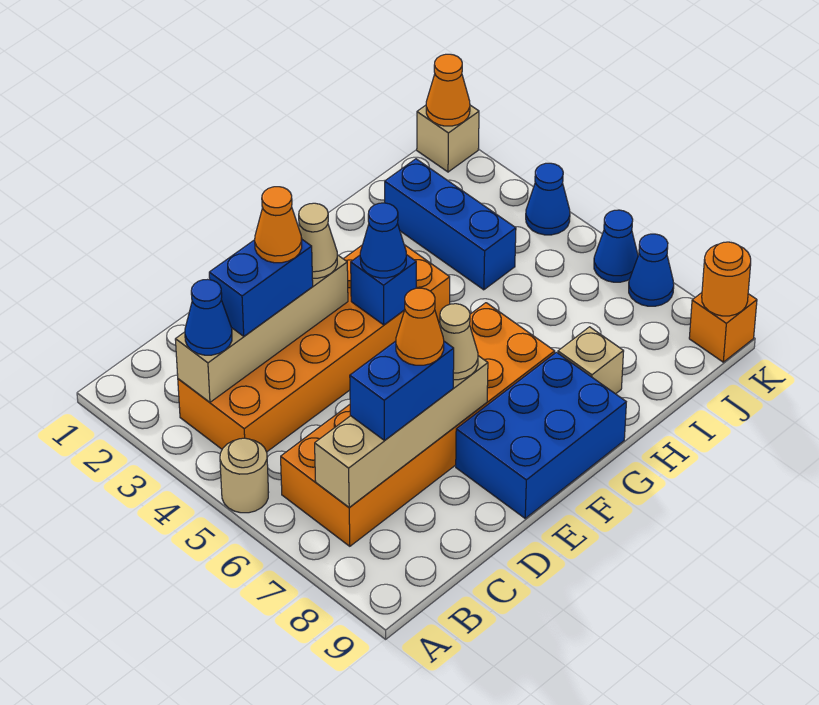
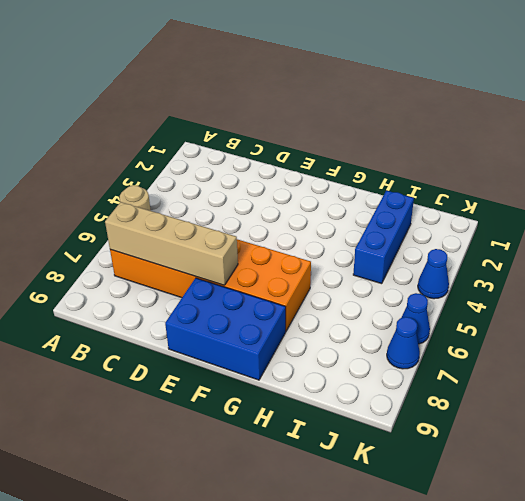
none -> orange 2x6 brick [178,245,450,452]
none -> tan 1x1 brick [558,327,624,394]
none -> tan 1x1 brick [417,105,479,172]

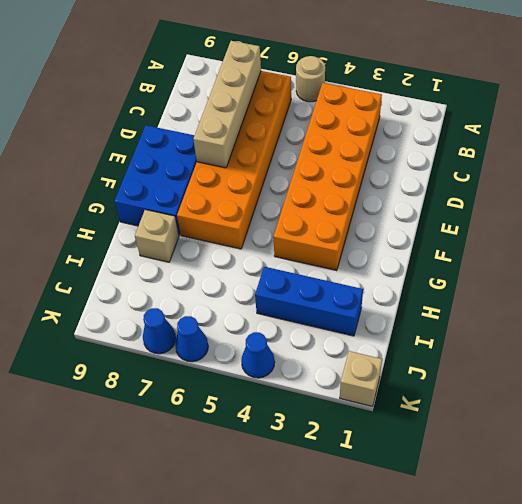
none -> orange 1x1 brick [689,293,757,362]
none -> tan 1x4 brick [175,255,348,402]
none -> blue 1x1 brick [351,255,416,325]

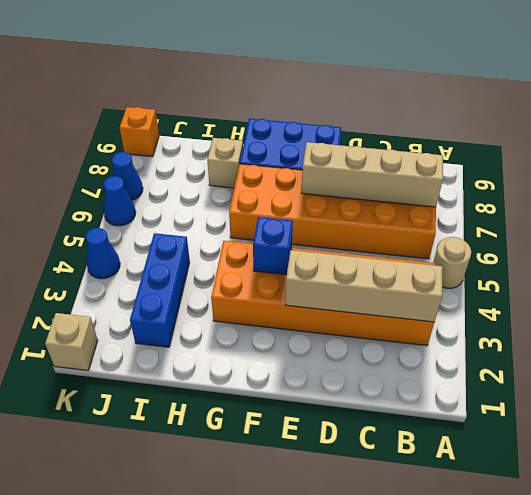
none -> orange 1x1 cone [426,54,470,126]
none -> orange 1x1 round brick [702,242,751,316]
none -> blue 1x1 cone [185,279,232,355]

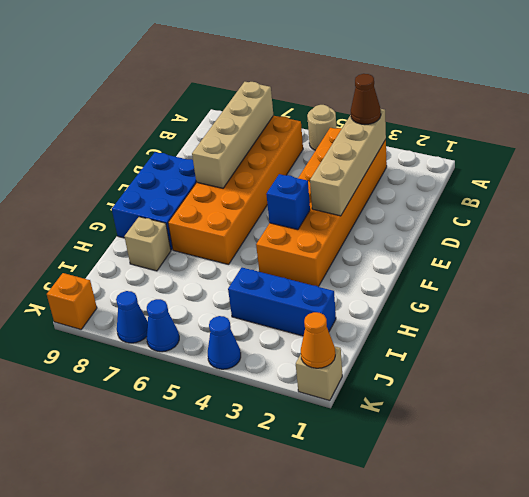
brown 1x1 cone [351,74,381,124] -> blue 1x1 cone [185,279,232,355]
none -> orange 1x1 round brick [702,242,751,316]
none -> blue 1x2 brick [209,240,313,336]
none -> blue 1x2 brick [350,341,454,440]

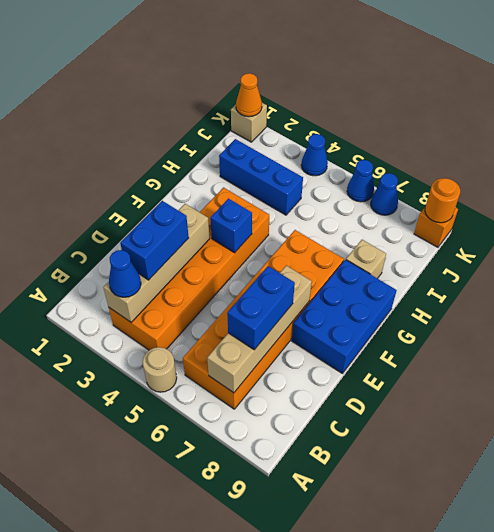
none -> tan 1x1 cone [299,203,337,278]
none -> tan 1x1 cone [440,304,478,380]
none -> blue 1x1 cone [360,203,406,278]

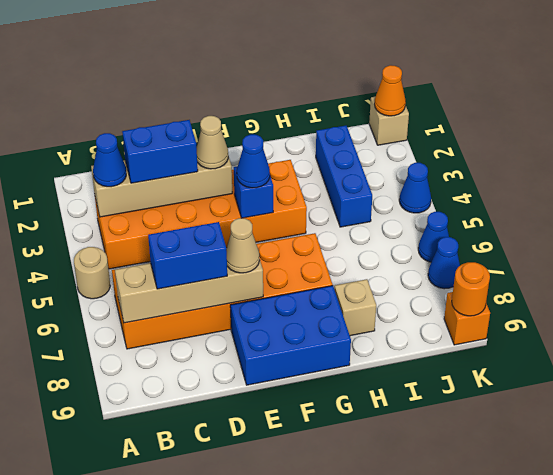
none -> orange 1x1 cone [255,187,302,263]
none -> orange 1x1 cone [396,288,444,365]

